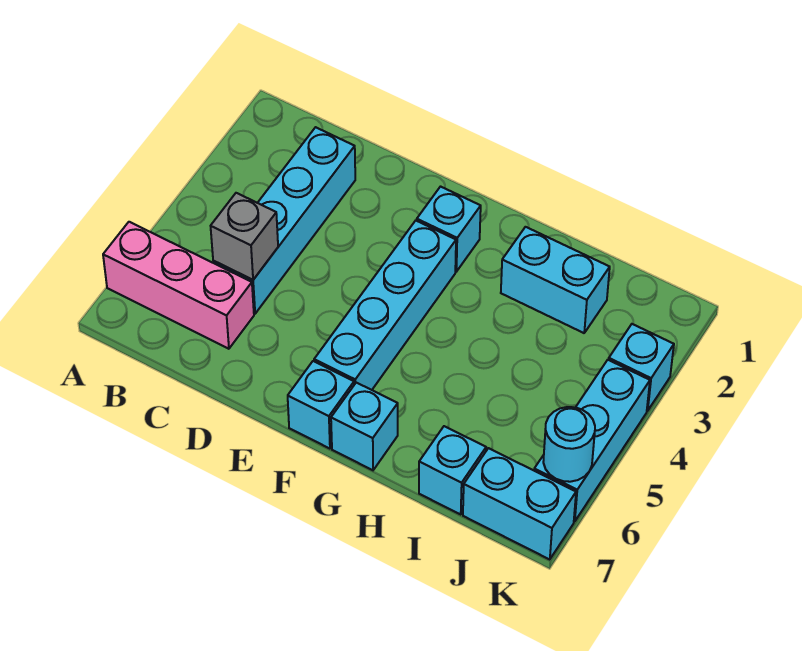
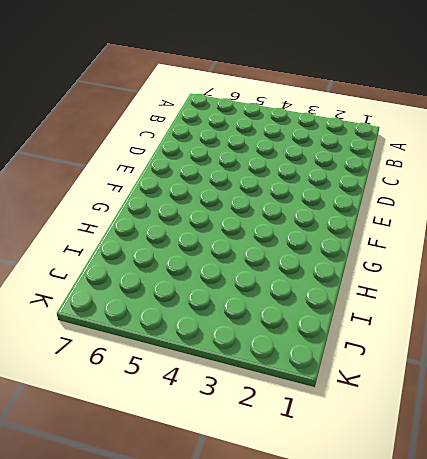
none -> pink 1x3 brick [103,222,254,349]
none -> cyan 1x4 brick [213,127,355,314]
none -> cyan 1x1 brick [417,187,481,272]

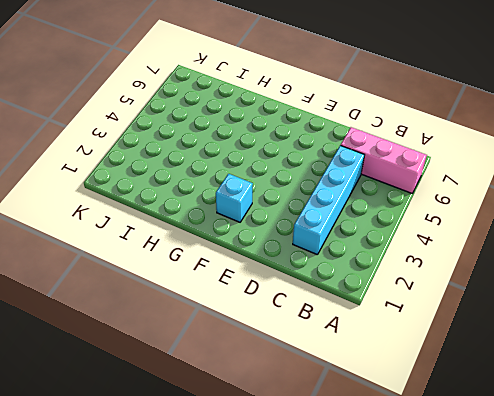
none -> cyan 1x4 brick [314,221,456,390]
none -> cyan 1x1 brick [288,361,354,449]
none -> cyan 1x1 brick [331,383,398,470]

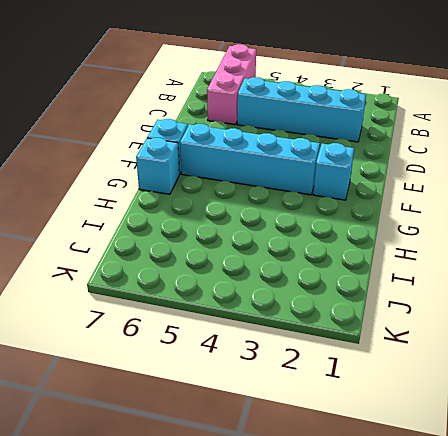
none -> cyan 1x2 brick [501,227,610,333]
none -> cyan 1x1 brick [419,426,486,514]
none -> cyan 1x2 brick [463,448,576,560]

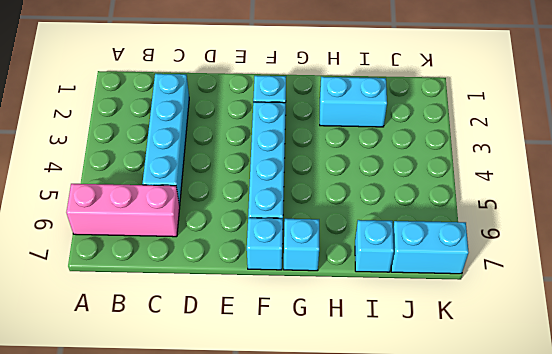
none -> cyan 1x1 brick [609,324,674,411]
none -> cyan 1x3 brick [534,360,650,522]
none -> grey 1x1 brick [211,193,278,280]

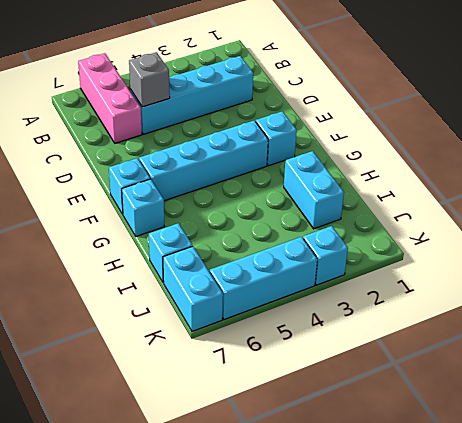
none -> cyan 1x1 round brick [543,407,595,482]

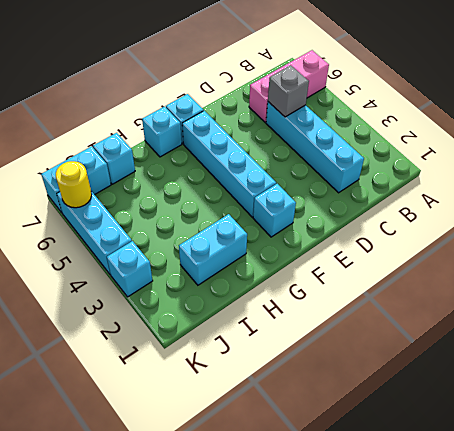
yellow 1x1 round brick [56,161,92,208] -> cyan 1x1 round brick [543,407,595,482]

